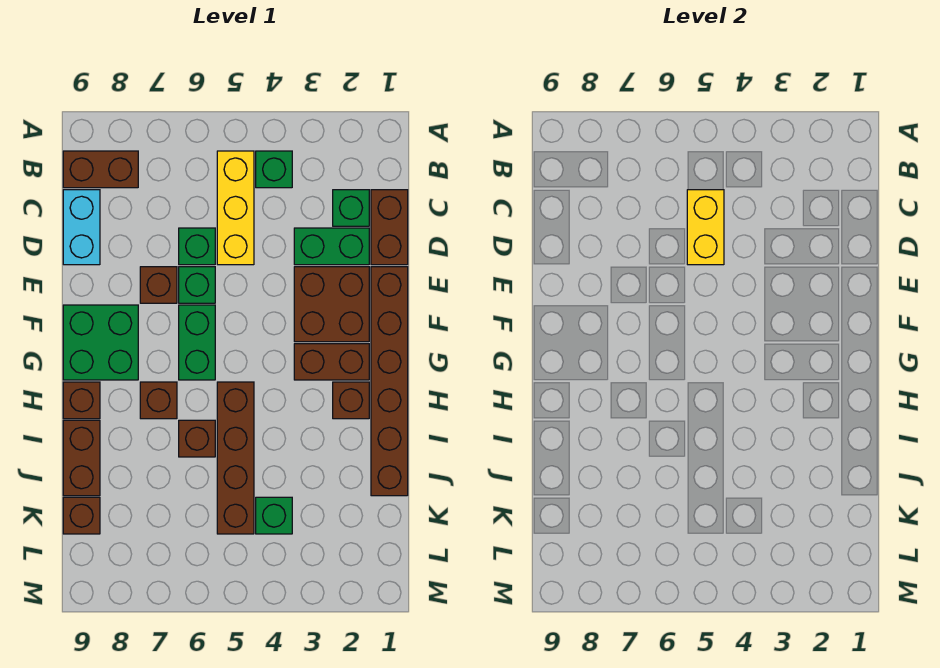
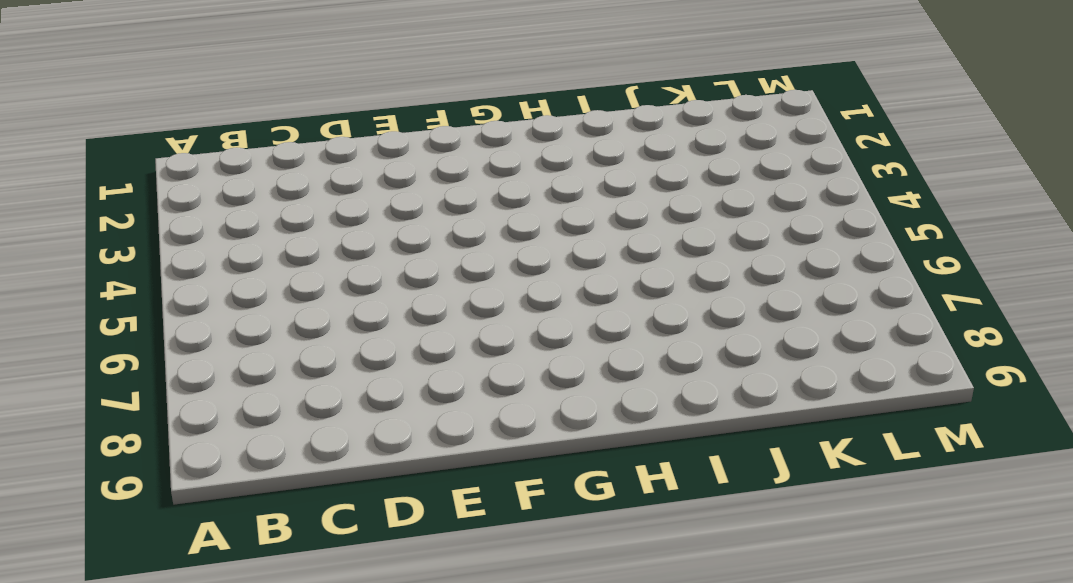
none -> green 1x1 brick [256,151,292,188]
none -> yellow 1x3 brick [217,151,254,265]
none -> brown 1x2 brick [63,151,138,188]

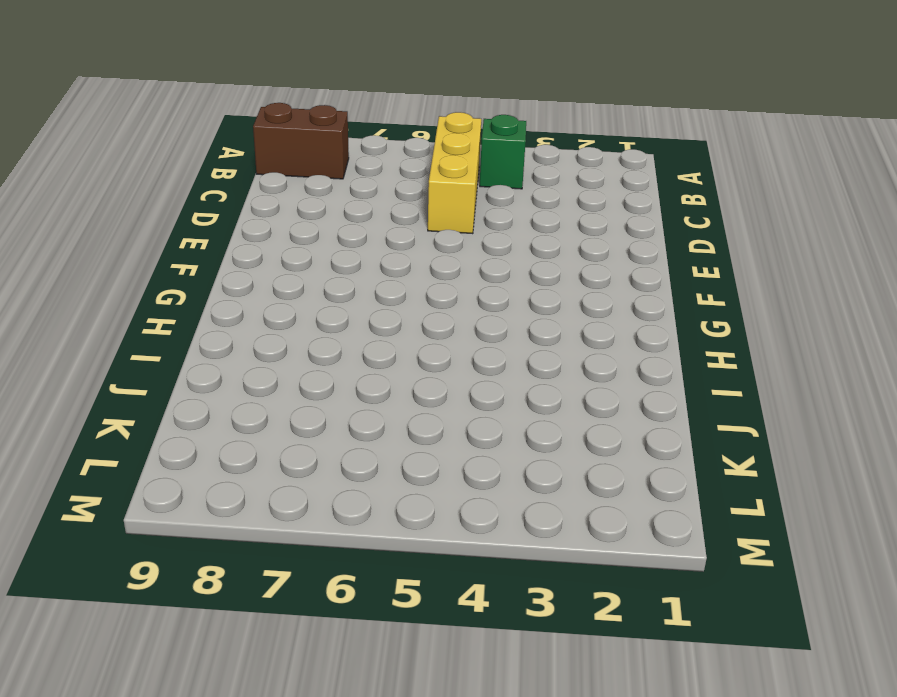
none -> brown 1x2 brick [371,190,408,265]
none -> green 1x1 brick [333,190,369,226]
none -> cyan 1x2 brick [63,190,100,265]

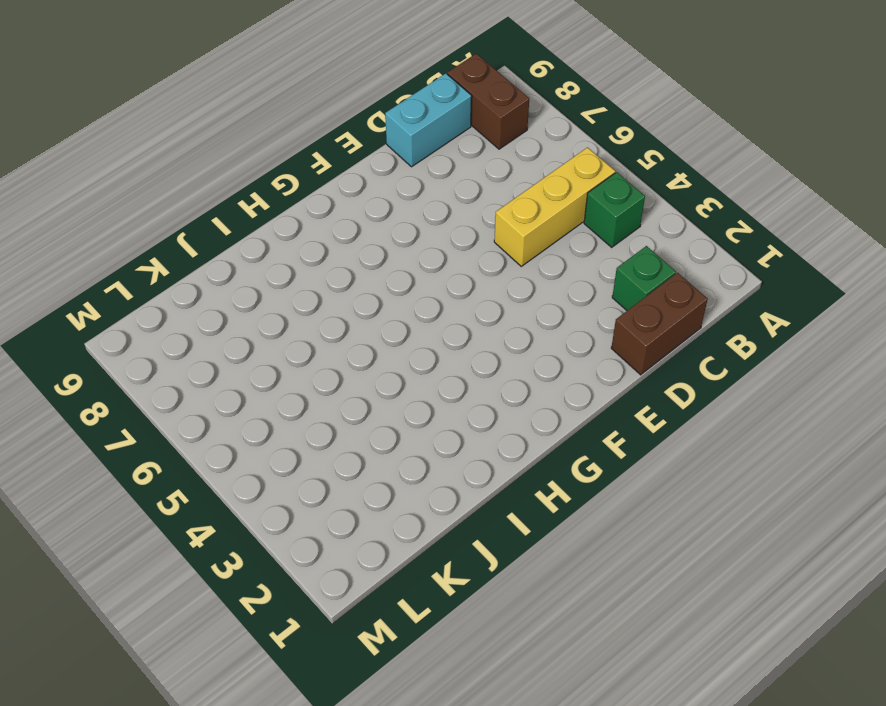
none -> green 1x2 brick [294,228,369,265]
none -> green 1x1 brick [179,228,215,265]
none -> brown 1x6 brick [371,267,408,496]

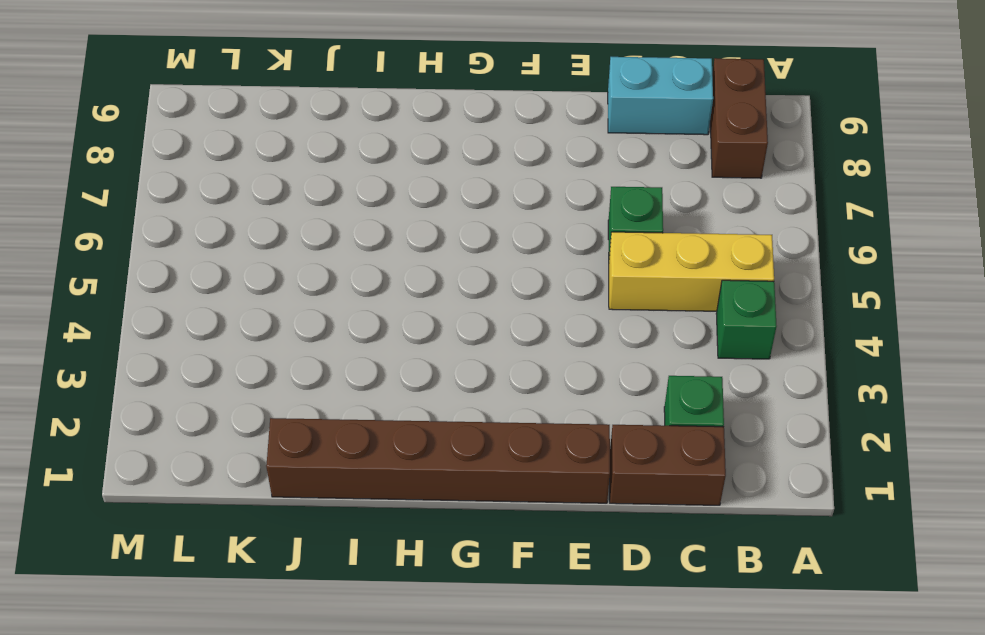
none -> green 1x2 brick [294,228,369,265]
none -> brown 2x2 brick [294,267,369,342]
none -> green 1x1 brick [179,267,215,303]

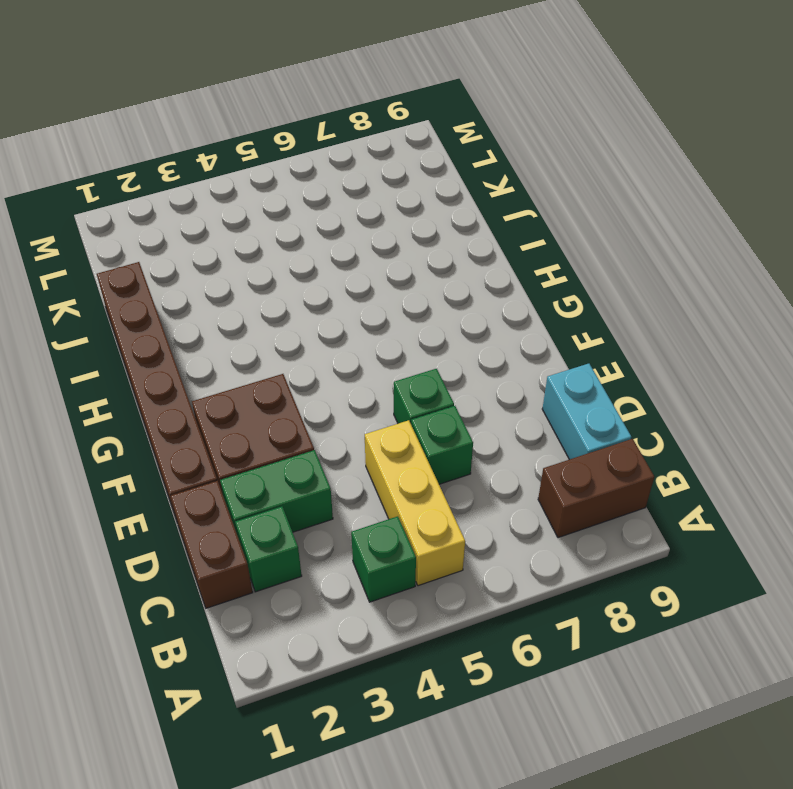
none -> brown 1x1 brick [140,267,177,303]
none -> green 1x2 brick [179,305,215,380]
none -> green 2x2 brick [63,305,138,380]

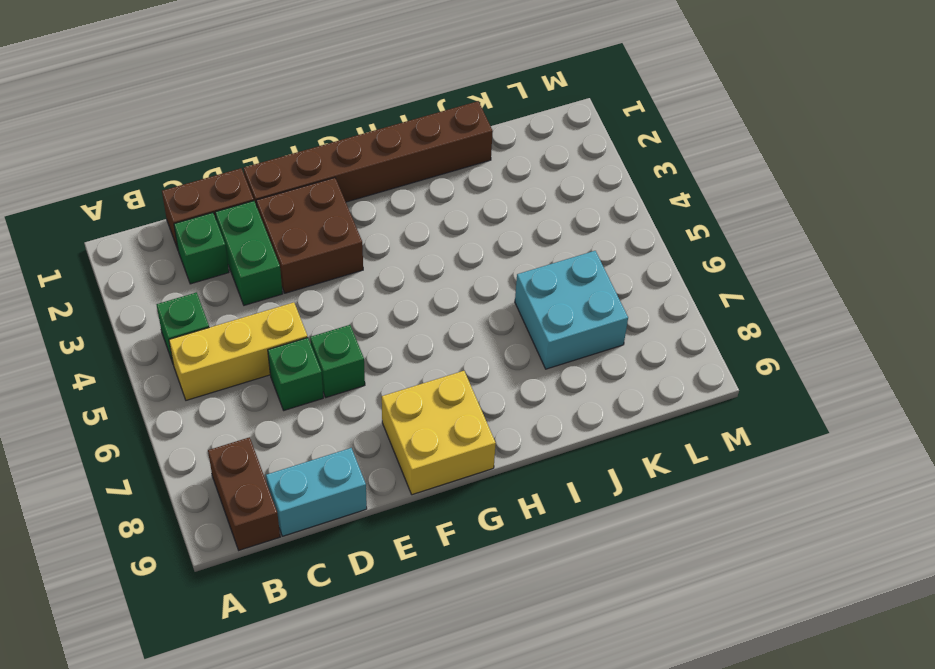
yellow 2x2 brick [382,371,496,495] -> green 2x2 brick [63,305,138,380]
cyan 2x2 brick [515,251,628,369] -> none
none -> brown 1x1 brick [140,267,177,303]
none -> green 1x2 brick [179,305,215,380]
none -> brown 1x2 brick [294,344,369,380]

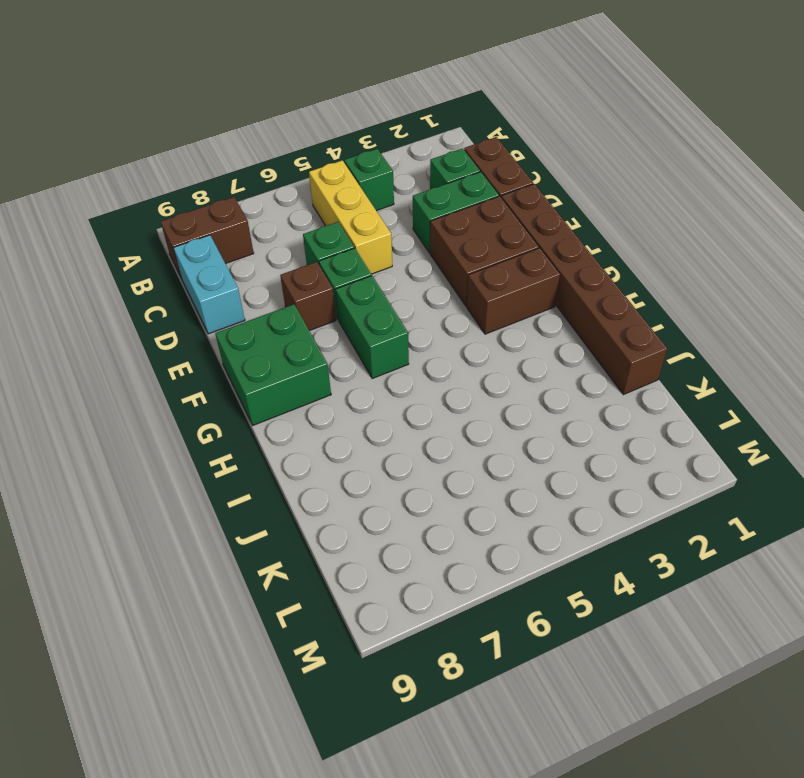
none -> brown 1x1 brick [333,382,369,419]
none -> brown 1x4 brick [217,382,254,534]
none -> brown 1x1 brick [140,382,177,419]

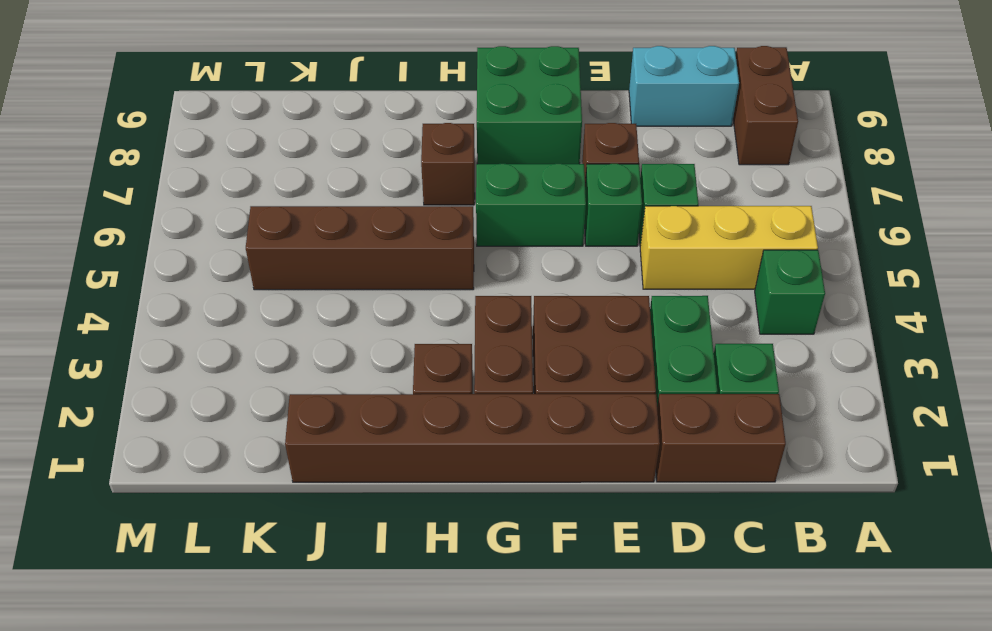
none -> brown 1x1 brick [63,382,100,419]
none -> brown 1x1 brick [179,420,215,457]
none -> brown 1x2 brick [63,420,100,496]

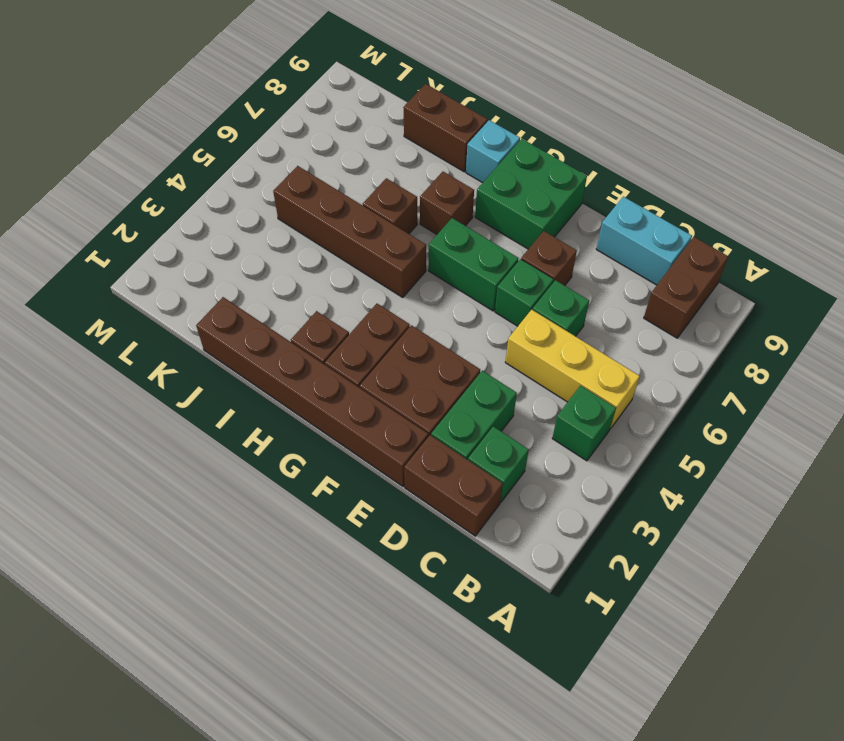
cyan 1x1 brick [466,120,520,183] -> brown 1x1 brick [63,382,100,419]
none -> green 1x1 brick [256,497,292,534]
none -> brown 1x1 brick [63,497,100,534]
none -> yellow 1x2 brick [687,190,724,265]

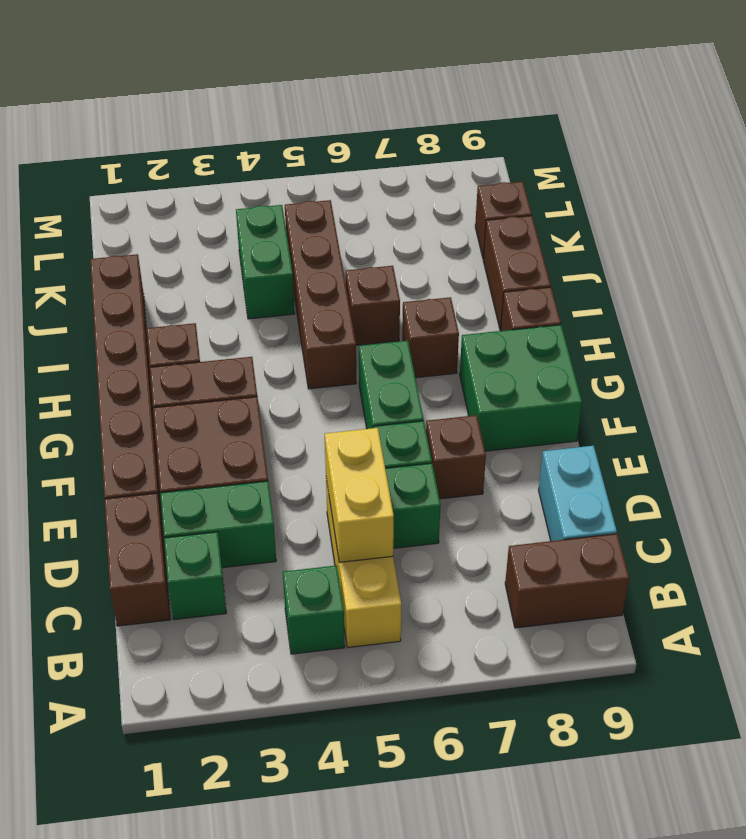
green 1x2 brick [236,205,295,319] -> green 1x1 brick [256,497,292,534]

